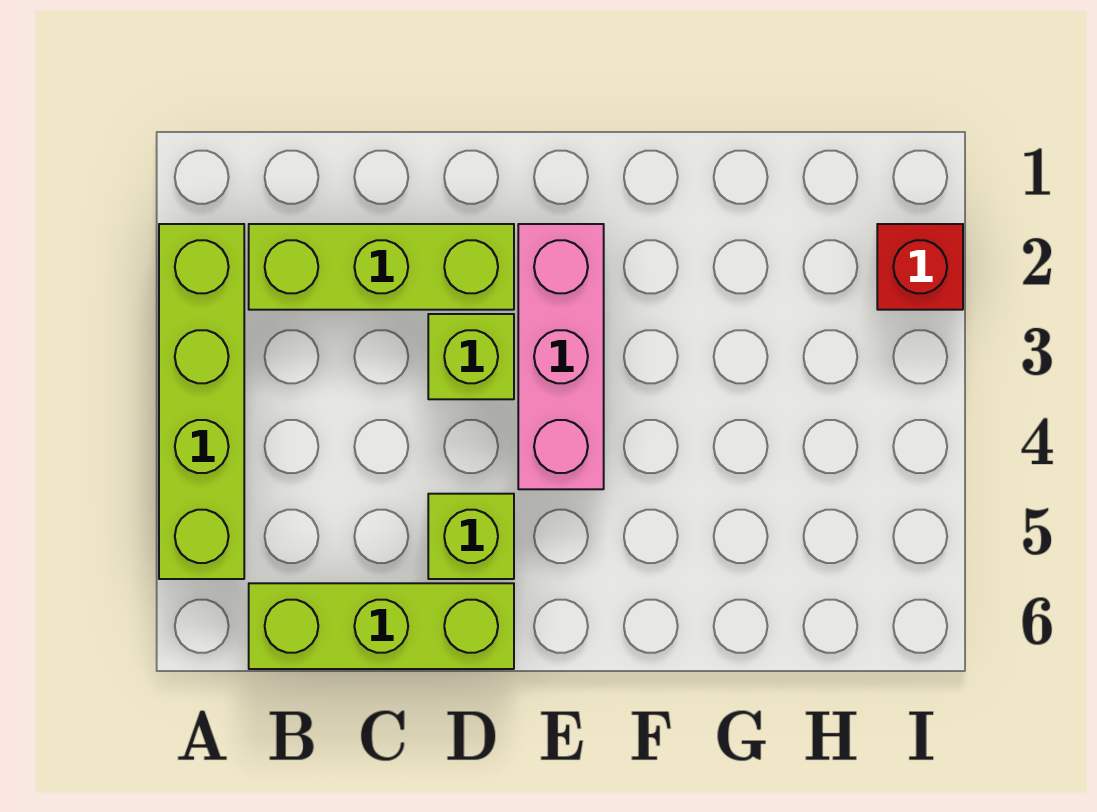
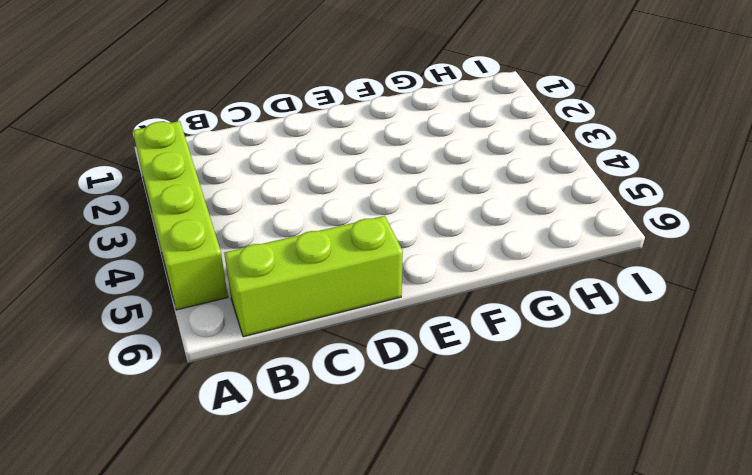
none -> lime 1x3 brick [249,224,514,310]
none -> lime 1x1 brick [428,314,514,399]

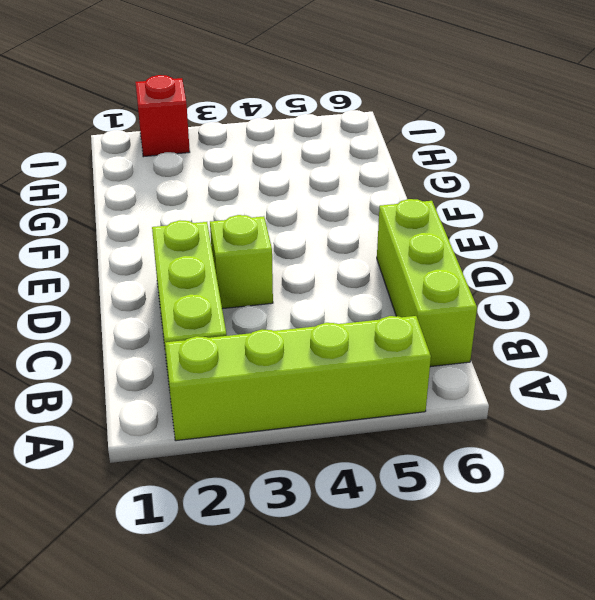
none -> lime 1x1 brick [428,494,514,579]
none -> pink 1x3 brick [518,224,604,489]

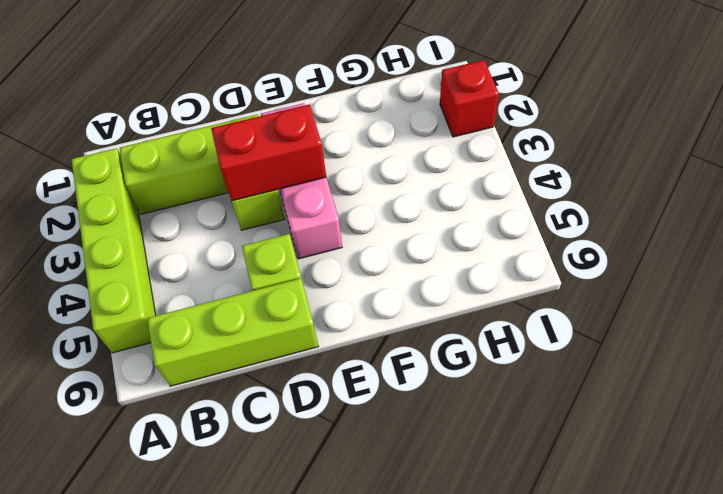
red 1x2 brick [211,104,326,201] -> none

